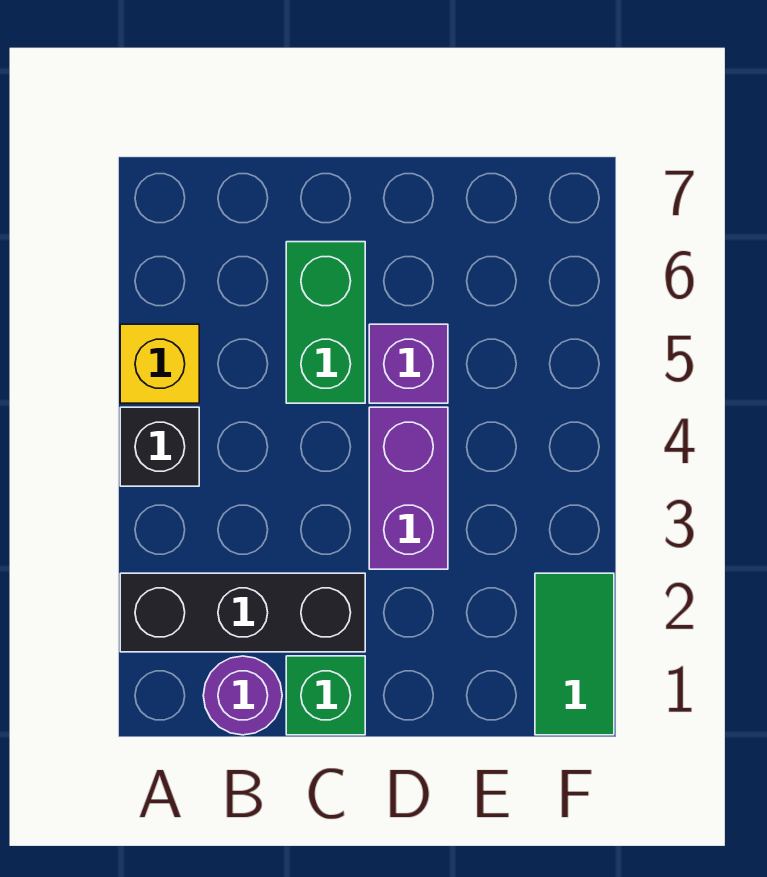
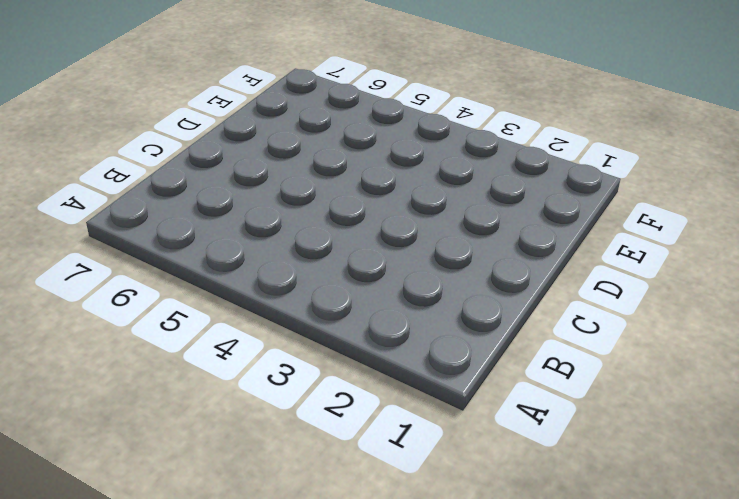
none -> black 1x3 brick [120,573,365,652]
none -> black 1x1 brick [120,407,199,486]

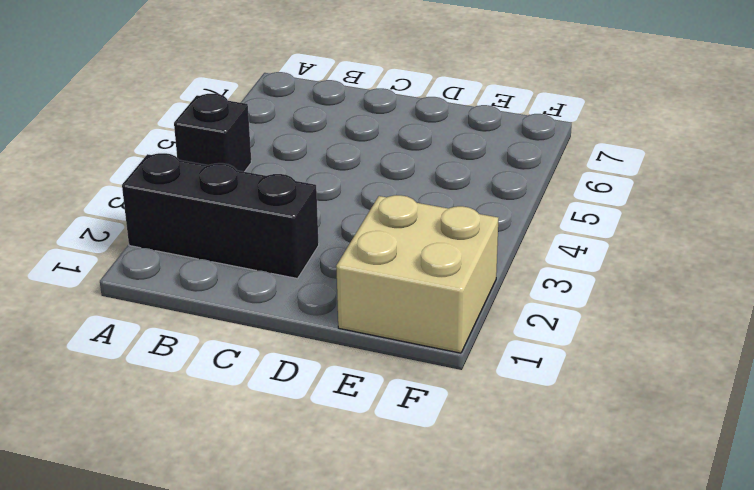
tan 2x2 brick [336,195,498,353] -> green 1x2 tile [535,573,614,735]
none -> yellow 1x1 brick [120,324,199,403]
none -> purple 1x1 round brick [203,656,282,735]

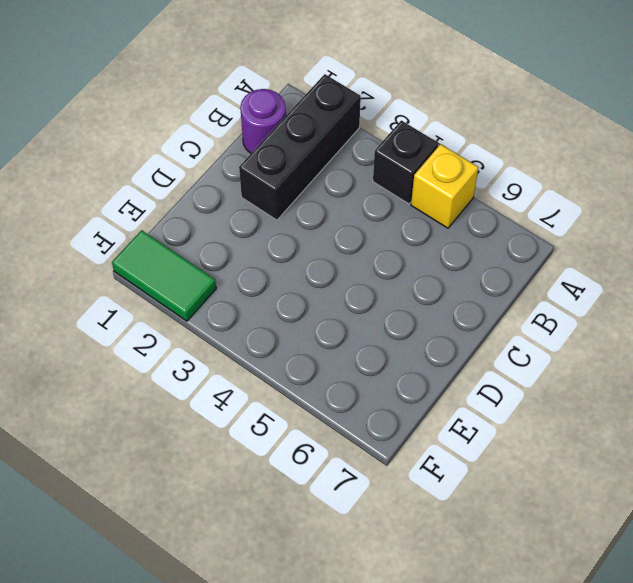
none -> green 1x1 brick [286,656,365,735]
none -> green 1x2 brick [286,242,365,403]

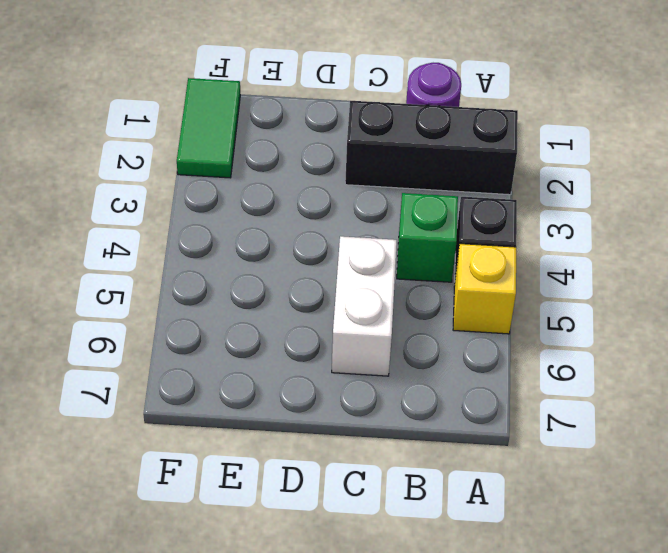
green 1x1 brick [397,193,458,282] -> green 1x1 brick moved to [286,656,365,735]
white 1x2 brick [332,236,397,376] -> green 1x2 brick [286,242,365,403]
none -> purple 1x2 brick [369,407,448,569]
none -> purple 1x1 brick [369,324,448,403]

